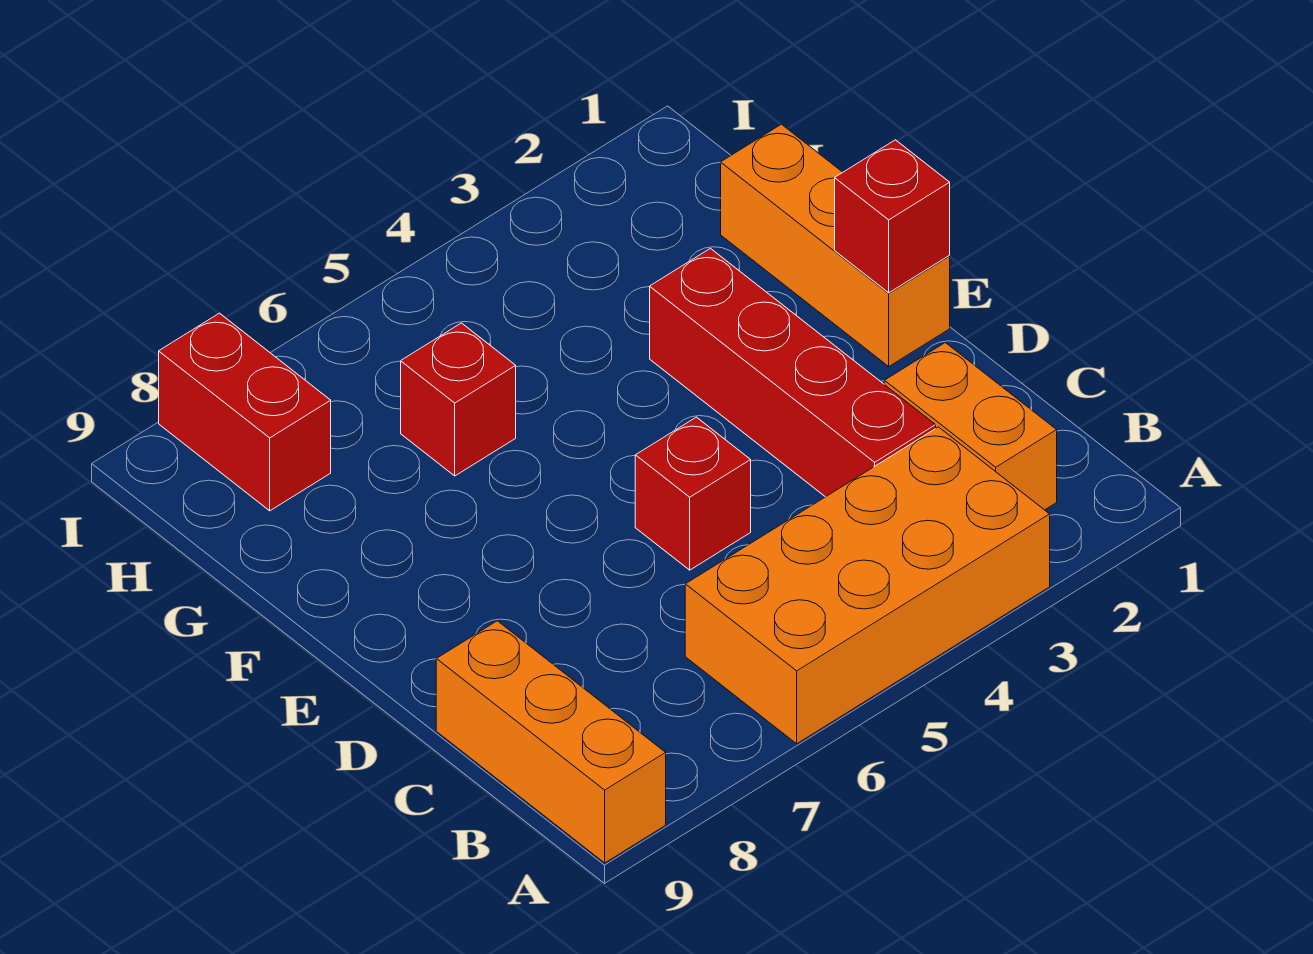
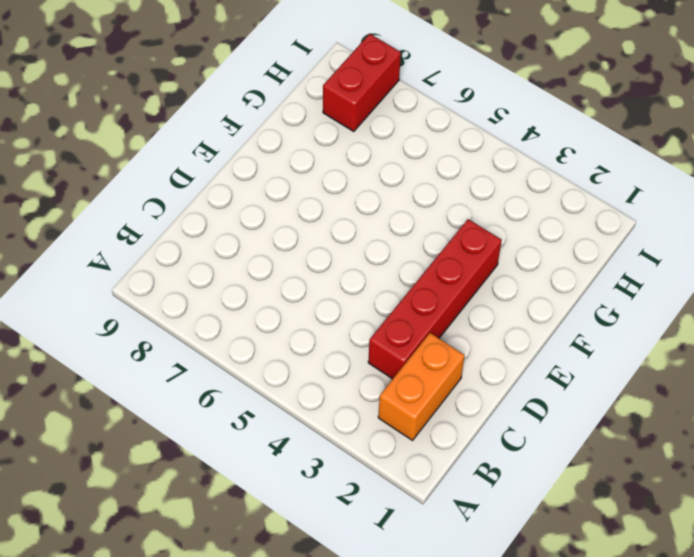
none -> orange 2x4 brick [685,427,1050,744]
none -> orange 1x3 brick [436,621,666,863]

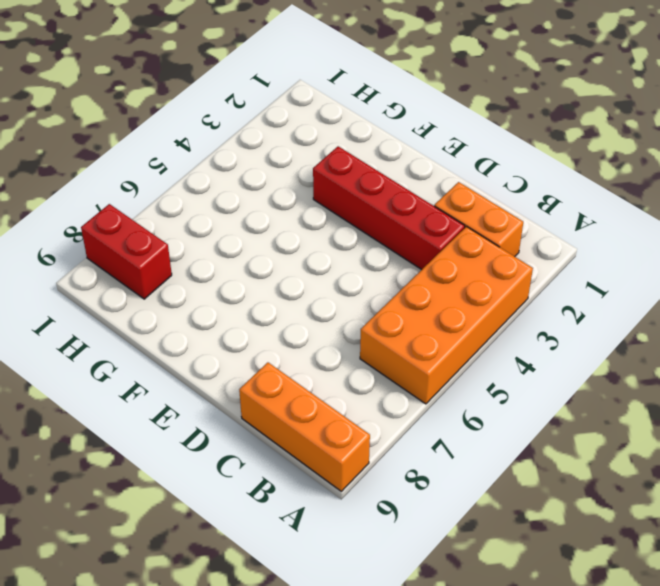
none -> red 1x1 brick [635,417,751,570]
none -> orange 1x3 brick [721,124,950,366]

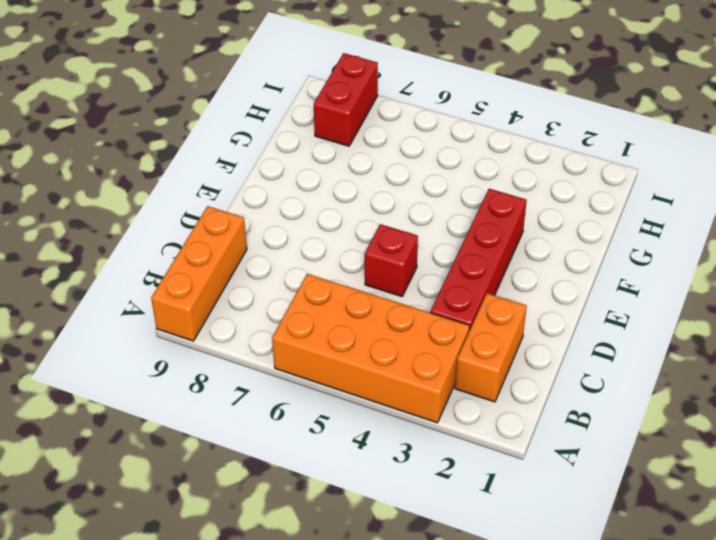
none -> orange 1x3 brick [721,124,950,366]
none -> red 1x1 brick [401,323,516,476]

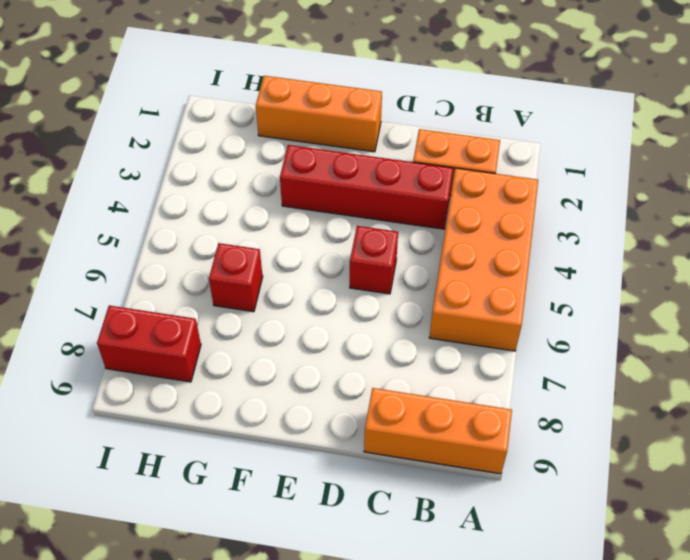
none -> red 1x1 brick [835,140,950,293]

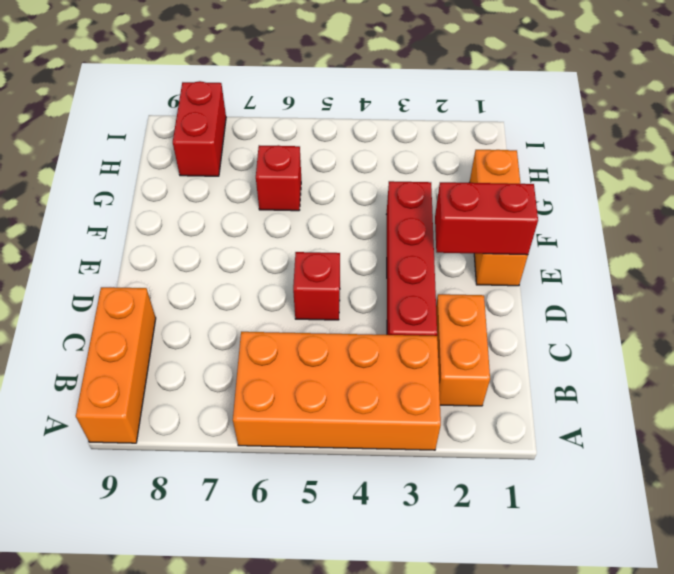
red 1x2 brick [435,182,538,255] -> red 1x1 brick [835,140,950,293]

